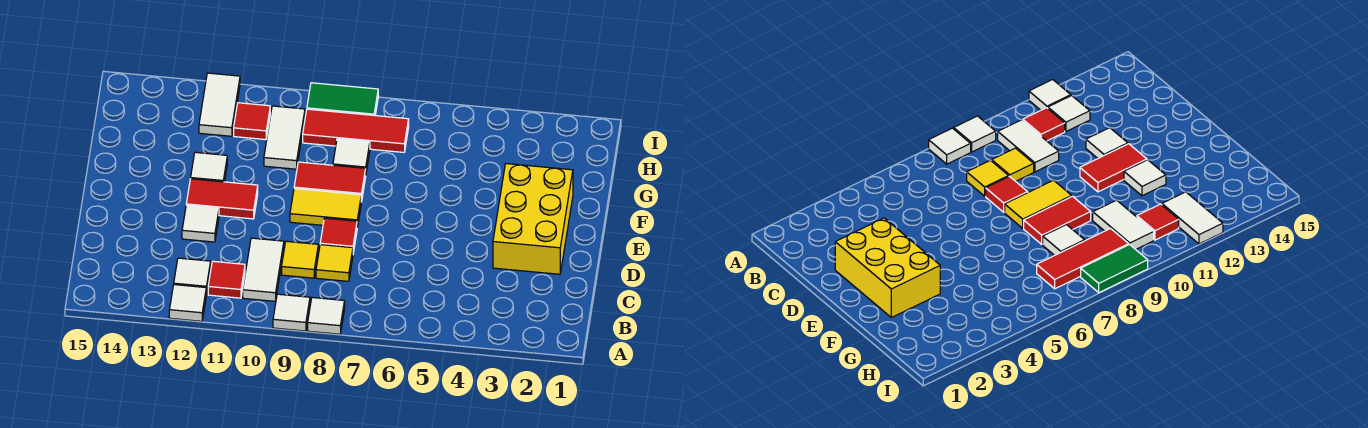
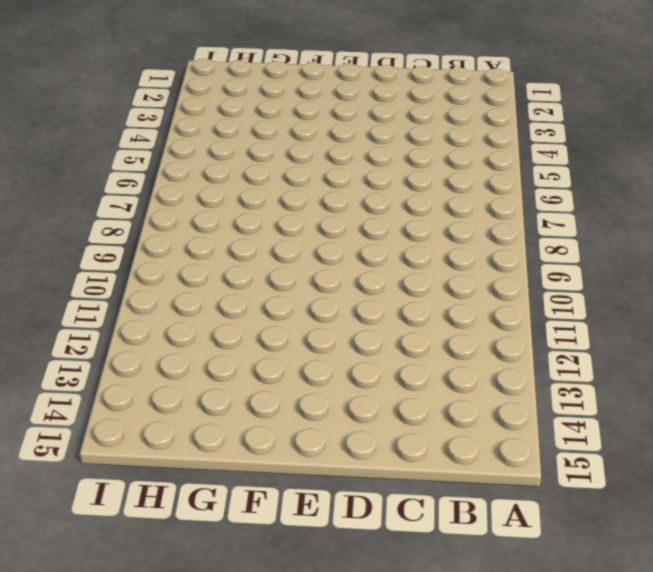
none -> white 1x1 tile [308,298,345,334]
none -> white 1x1 tile [273,294,310,331]
none -> white 1x1 tile [169,285,206,321]

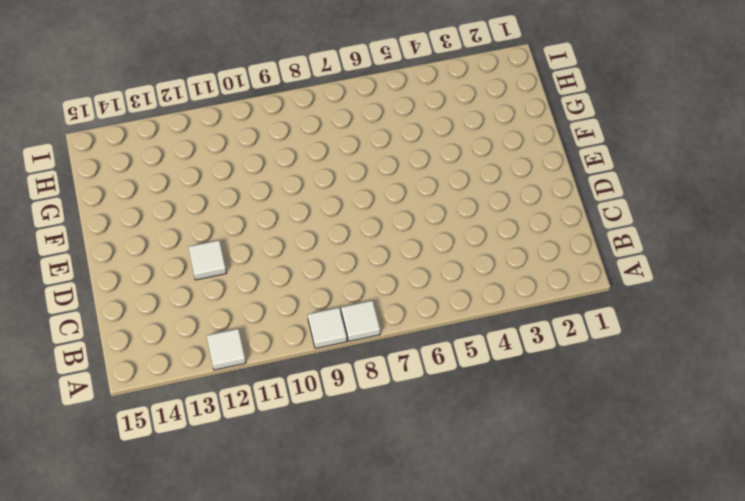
none -> white 1x2 tile [243,238,284,301]
none -> red 1x1 tile [208,261,245,298]
none -> white 1x1 tile [174,258,211,295]

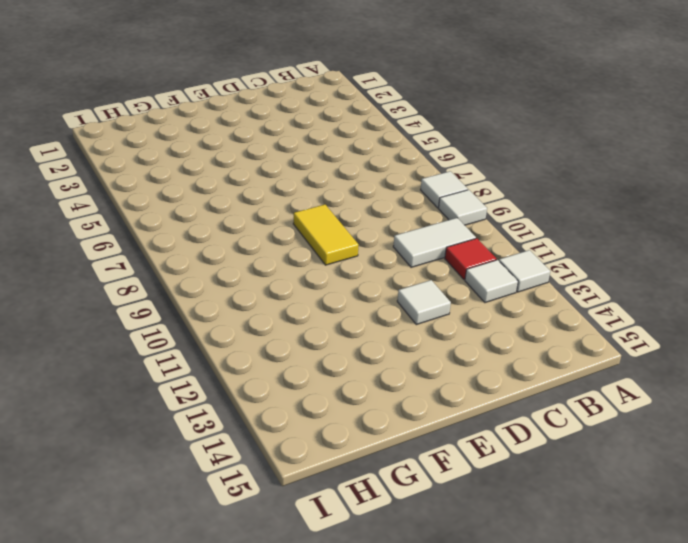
none -> yellow 1x1 tile [316,245,353,281]
none -> yellow 1x1 tile [282,241,318,278]
none -> yellow 2x3 brick [493,164,573,274]

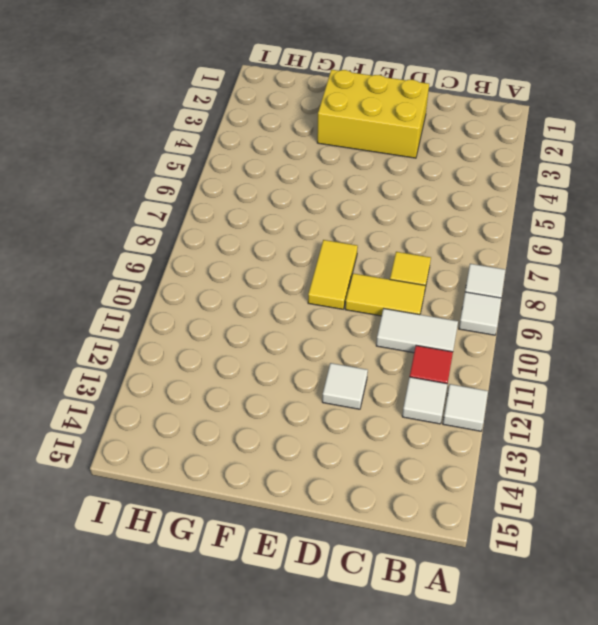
yellow 1x2 tile [345,273,425,316] -> yellow 1x1 tile [282,241,318,278]
none -> red 1x1 tile [320,218,357,253]
none -> red 1x2 tile [186,179,258,219]
none -> red 1x2 tile [294,162,366,202]

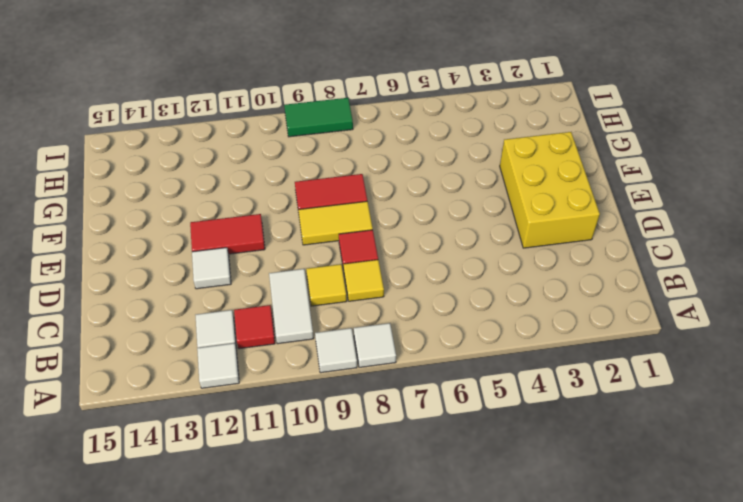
none -> white 1x1 tile [191,152,227,182]
none -> white 1x1 tile [333,139,370,172]
none -> white 1x2 tile [264,106,305,169]

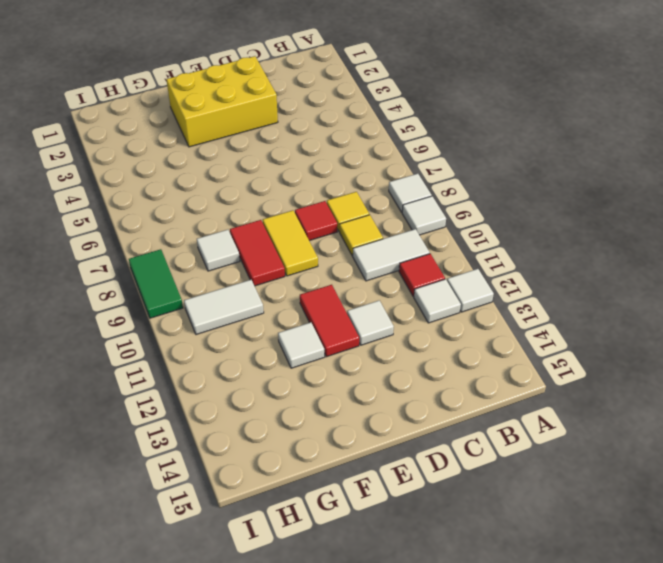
none -> red 1x3 tile [303,109,409,152]
none -> red 1x1 tile [234,103,270,140]
none -> white 1x2 tile [199,73,240,136]

